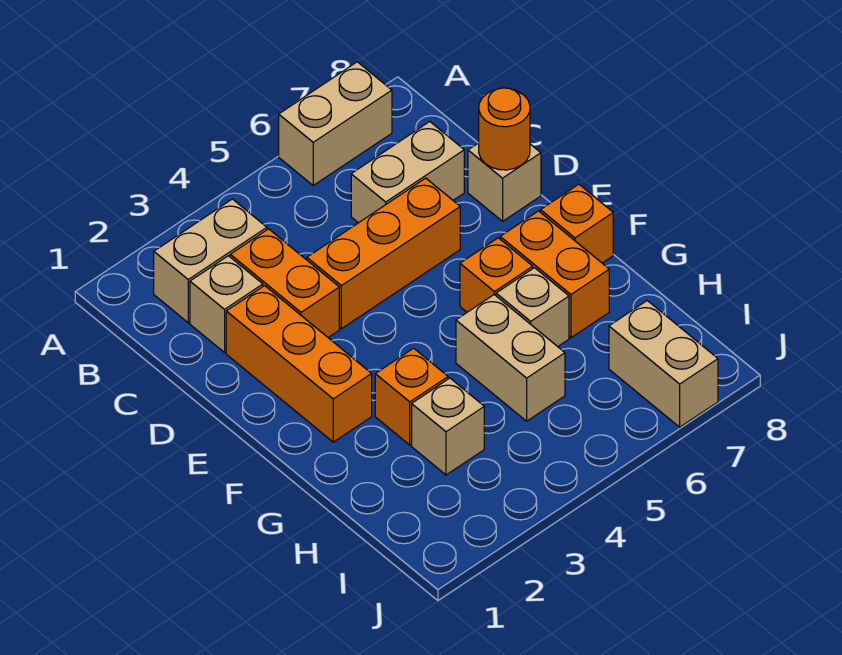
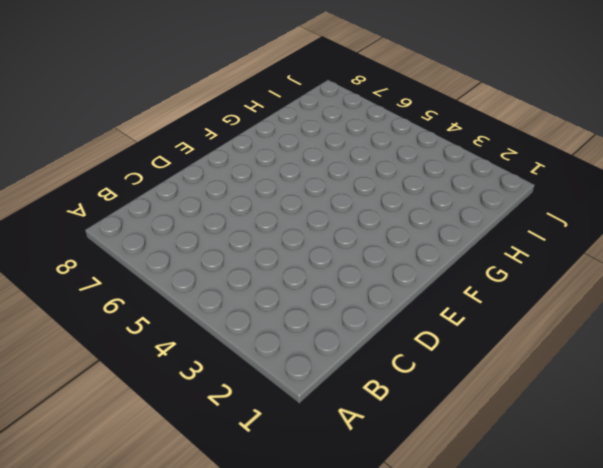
none -> tan 1x2 brick [279,62,392,185]
none -> tan 1x2 brick [154,199,267,323]
none -> tan 1x1 brick [190,256,263,353]

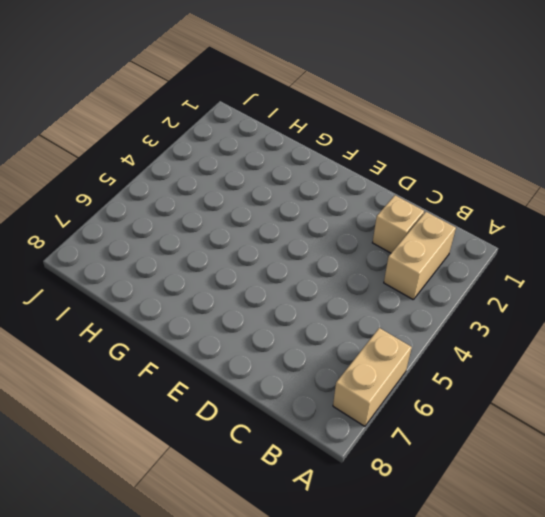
none -> orange 1x2 brick [230,229,339,338]
none -> tan 1x2 brick [351,122,464,223]
none -> orange 1x3 brick [226,286,372,442]

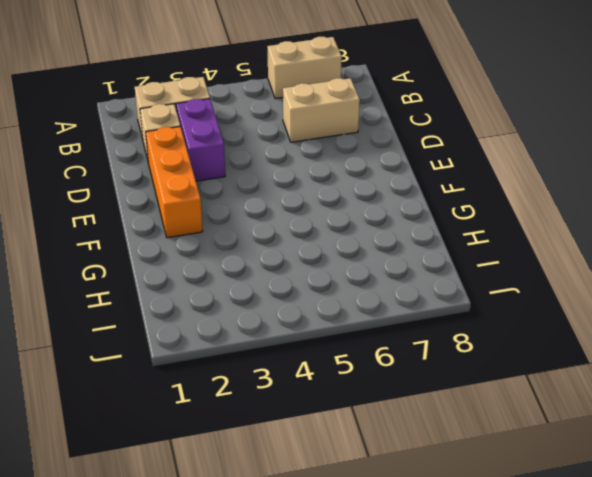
purple 1x2 brick [176,99,225,181] -> orange 1x2 brick [230,229,339,338]
none -> orange 1x3 brick [307,178,460,329]
none -> tan 1x1 brick [468,143,541,221]
none -> orange 1x1 brick [460,238,533,312]

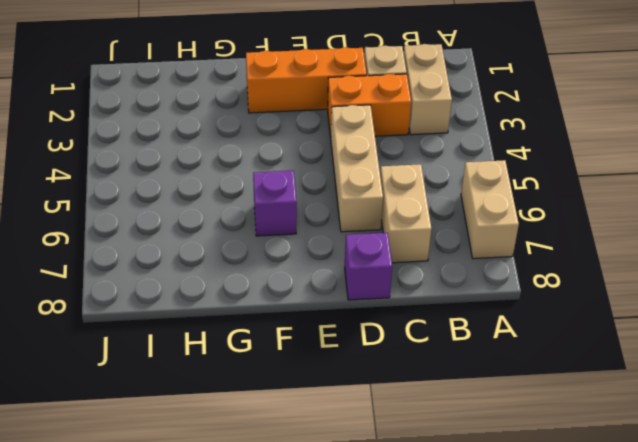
tan 1x3 brick [331,105,383,232] -> orange 1x3 brick [307,178,460,329]
purple 1x1 brick [345,233,392,300] -> tan 1x1 brick [468,143,541,221]
purple 1x1 brick [253,171,297,236] -> orange 1x1 brick [460,238,533,312]
none -> orange 1x2 brick [500,211,609,338]
none -> orange 1x1 brick [540,184,613,263]
none -> orange 1x1 brick [375,348,448,445]

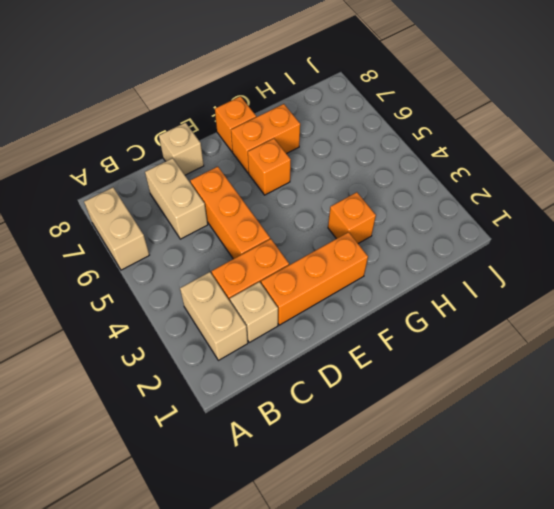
none -> tan 1x2 brick [456,295,565,421]
none -> tan 1x1 brick [496,268,569,347]
none -> tan 1x1 brick [412,378,484,475]

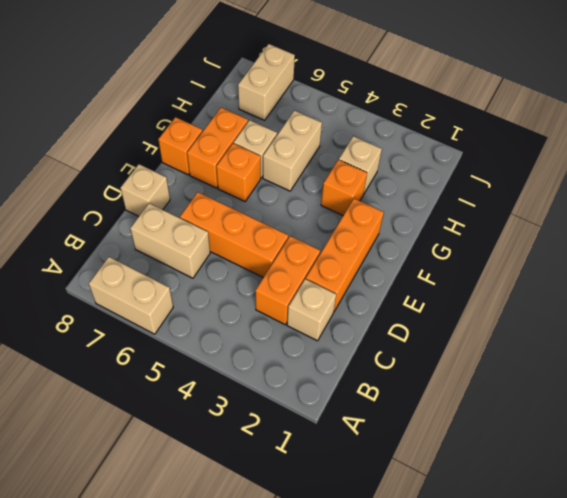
none -> tan 1x2 brick [154,199,267,323]
none -> orange 1x1 round brick [479,88,530,170]

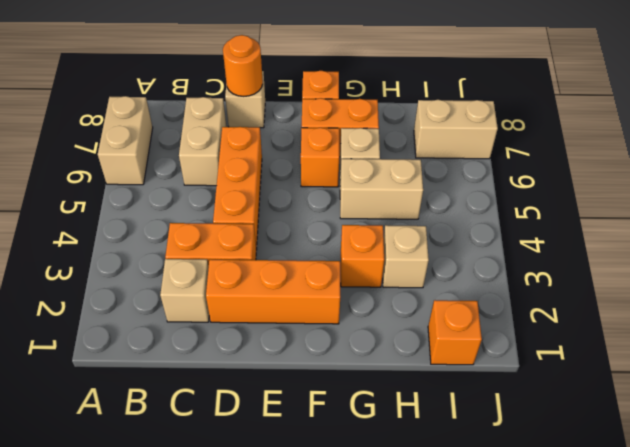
orange 1x1 brick [428,300,482,365] -> none
none -> tan 1x2 brick [154,199,267,323]

